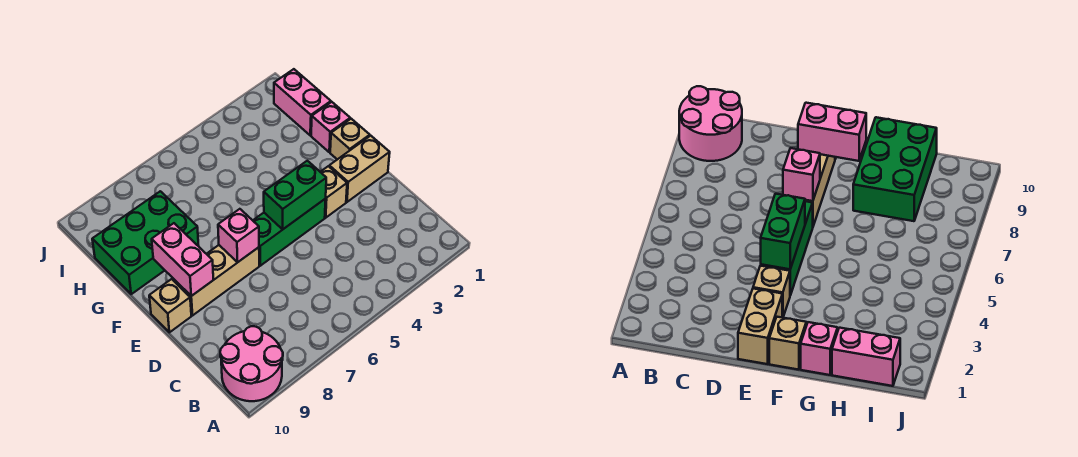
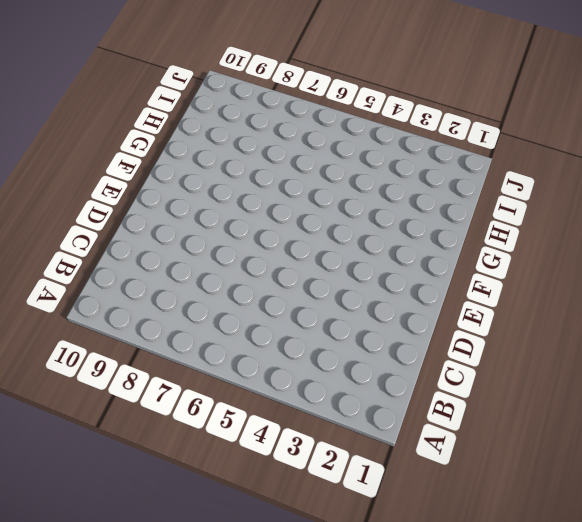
none -> pink 2x2 round brick [220,326,283,401]
none -> tan 1x2 brick [329,136,390,202]
none -> tan 1x1 brick [321,166,347,218]

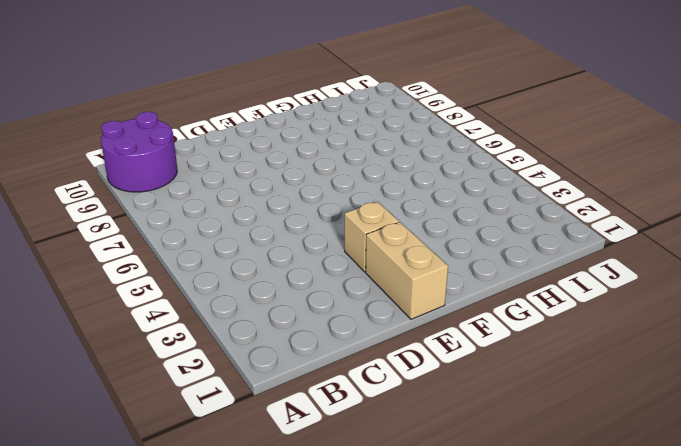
purple 2x2 round brick [101,112,177,192] -> pink 2x2 round brick [220,326,283,401]
none -> green 1x3 brick [253,199,326,266]
none -> tan 1x3 brick [173,245,259,315]
none -> tan 1x1 brick [149,279,191,332]

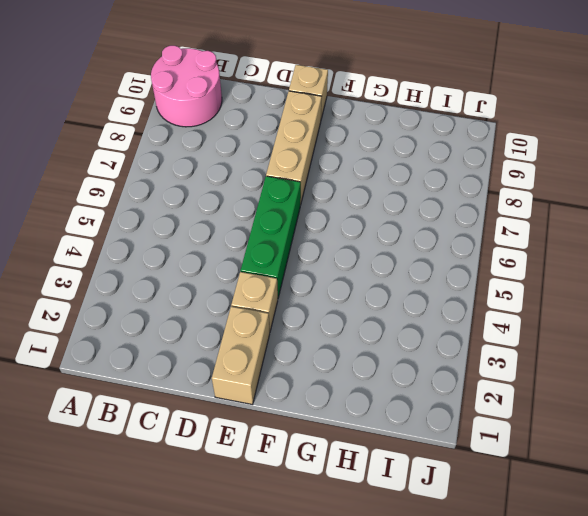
none -> tan 1x1 brick [330,119,370,159]
none -> pink 1x1 brick [311,102,350,152]
none -> green 2x3 brick [92,191,199,294]

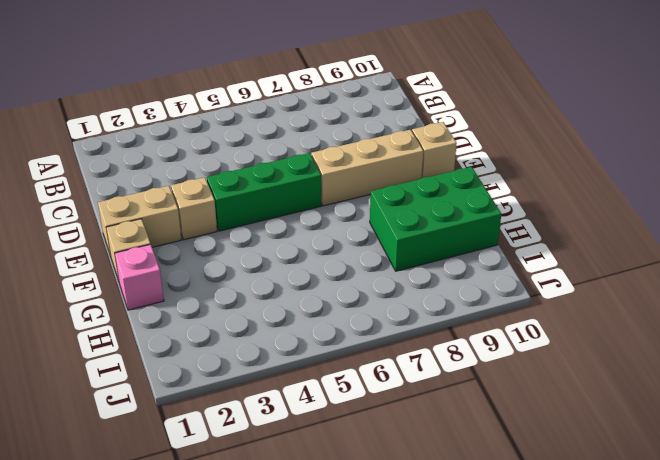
none -> pink 2x2 round brick [220,326,283,401]
none -> pink 1x2 brick [274,69,331,135]
none -> green 1x2 brick [264,161,326,230]

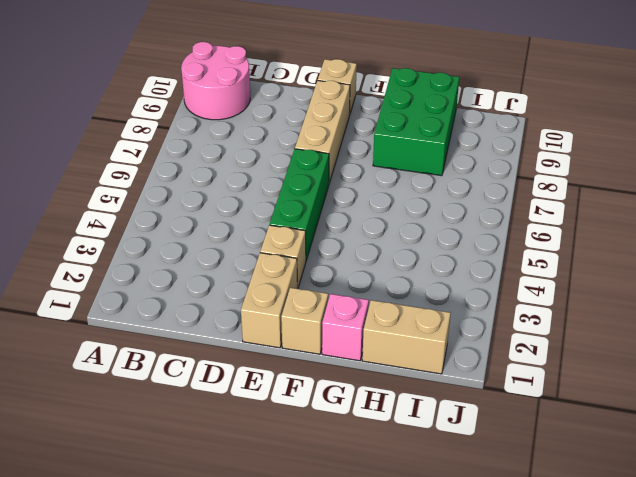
tan 1x2 brick [362,300,451,374] -> pink 1x2 brick [274,69,331,135]
none -> green 1x2 brick [264,161,326,230]
none -> pink 1x1 brick [218,209,259,262]
none -> pink 1x2 brick [152,223,213,296]

